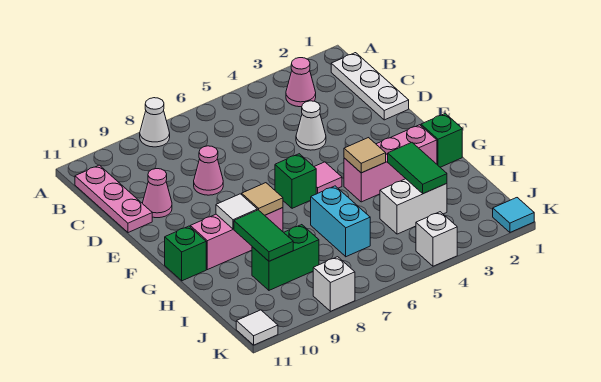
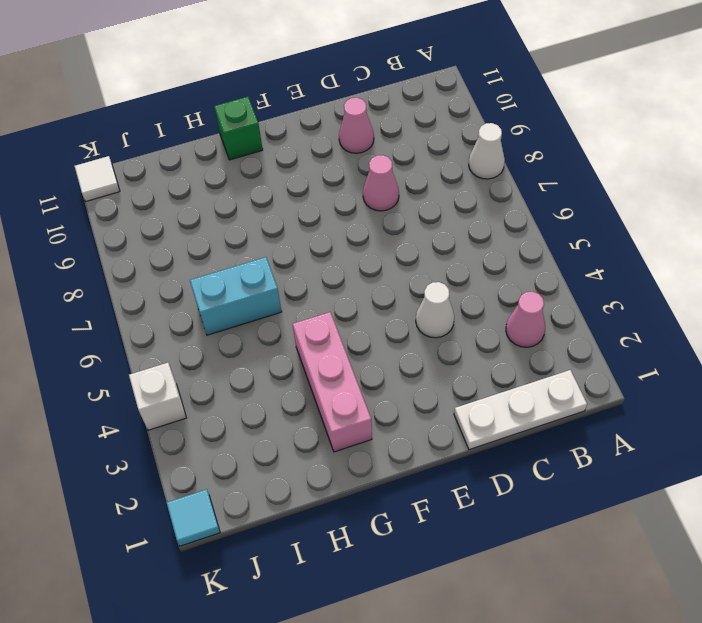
none -> pink 1x3 plate [75,165,152,233]
none -> pink 1x1 tile [314,162,342,194]
none -> green 1x1 brick [275,154,316,208]

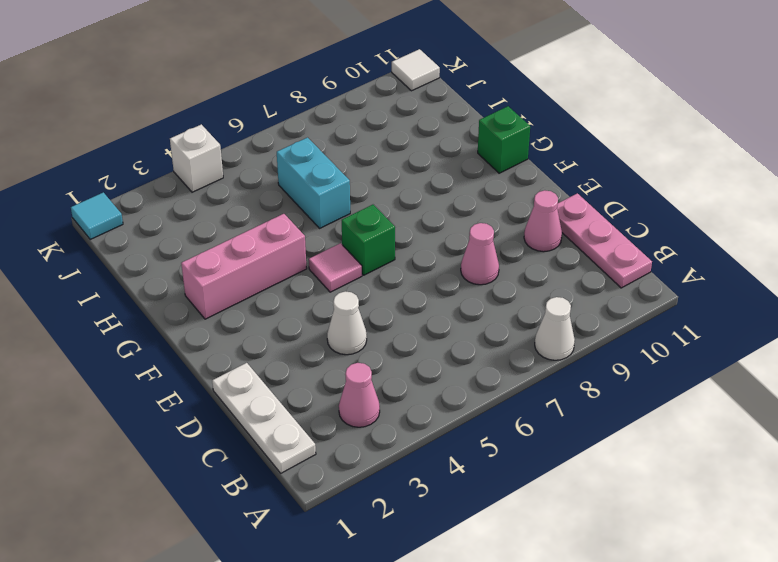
none -> green 1x1 brick [421,113,462,167]
none -> pink 1x3 brick [190,208,283,270]
none -> white 1x2 brick [380,179,447,234]

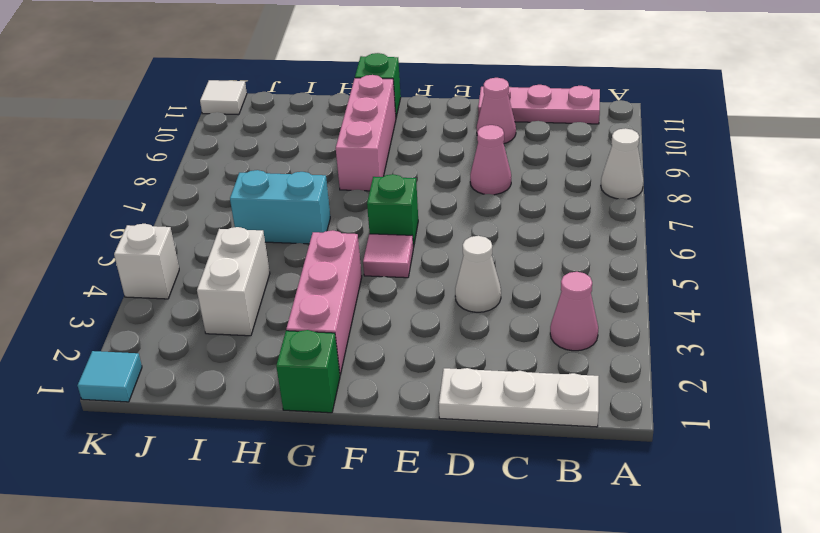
none -> green 1x2 brick [252,225,319,290]
none -> white 1x1 brick [313,257,355,311]
none -> tan 1x1 tile [344,138,386,173]

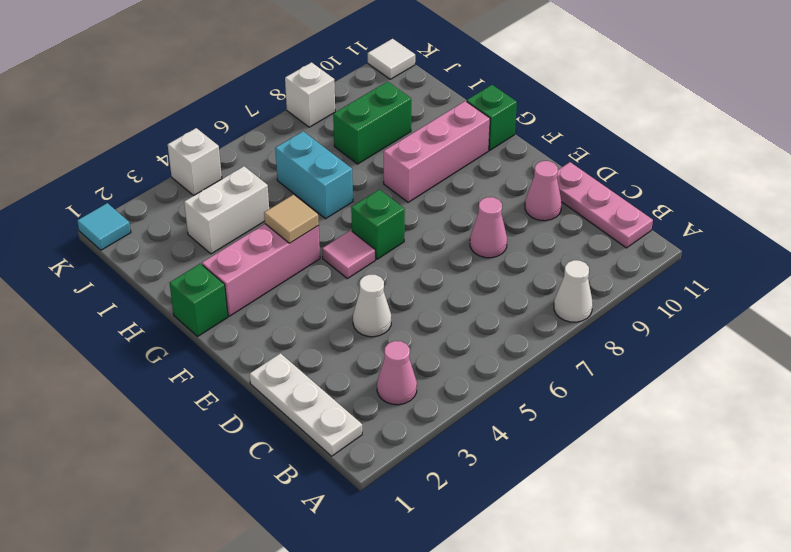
none -> tan 1x1 tile [242,183,283,215]
none -> white 1x1 tile [216,194,257,229]
none -> green 1x2 tile [388,143,447,194]

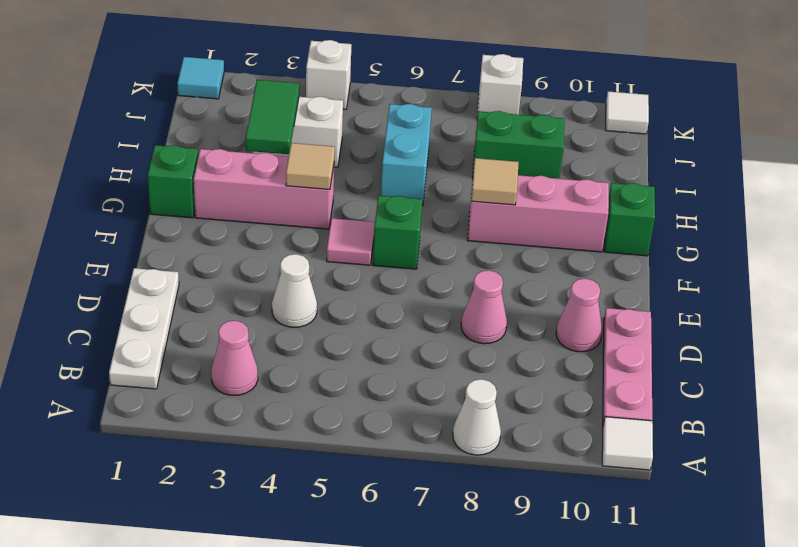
white 1x1 tile [602,417,653,470] -> white 1x1 tile moved to [216,194,257,229]
none -> green 1x2 tile [234,210,293,261]

